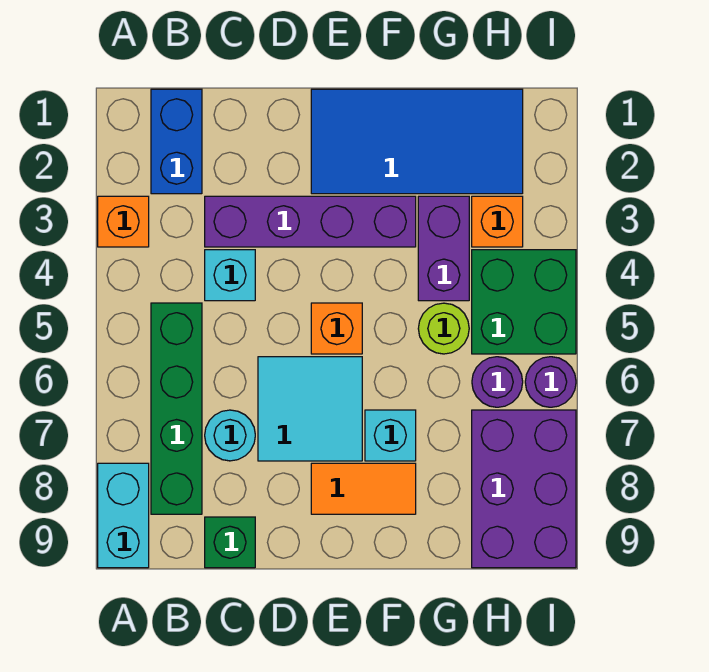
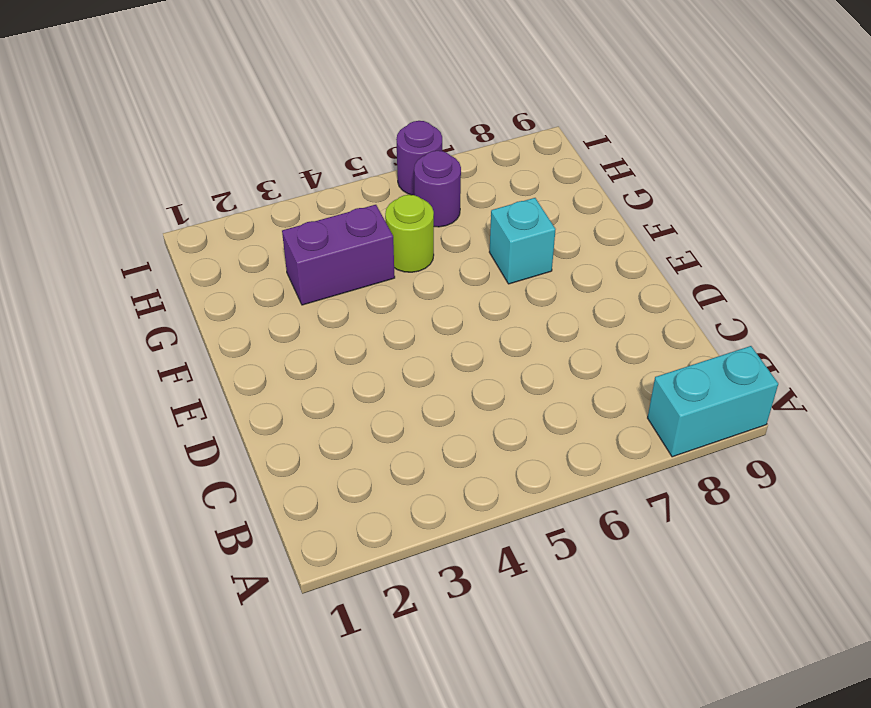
none -> orange 1x1 brick [98,196,149,247]
none -> blue 1x2 brick [151,89,202,194]
none -> green 1x4 brick [151,303,202,514]

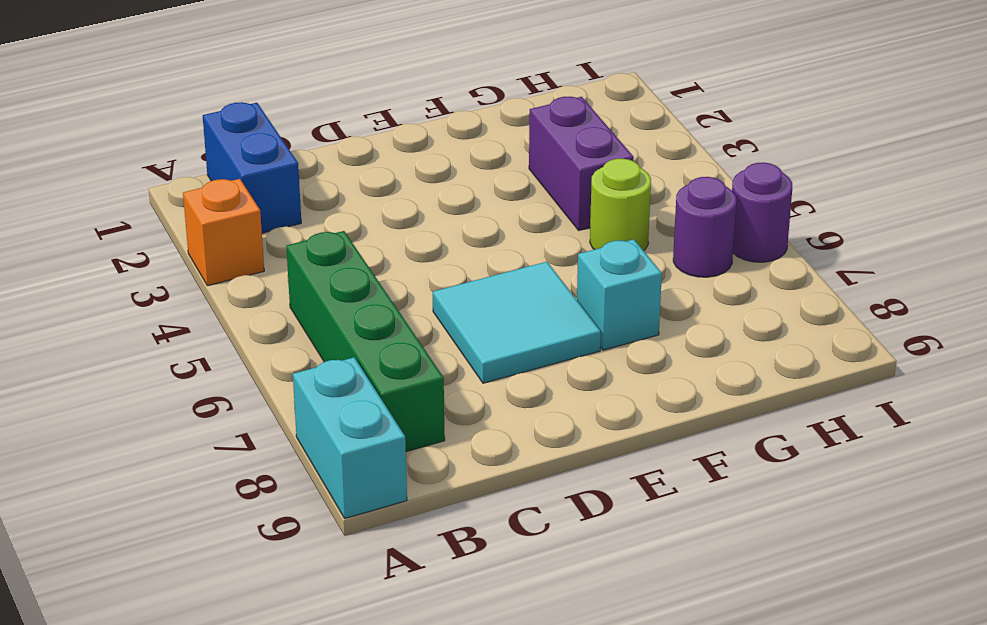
none -> purple 1x4 brick [205,196,416,247]
none -> cyan 1x1 brick [205,250,255,301]
none -> cyan 1x1 round brick [205,410,255,461]

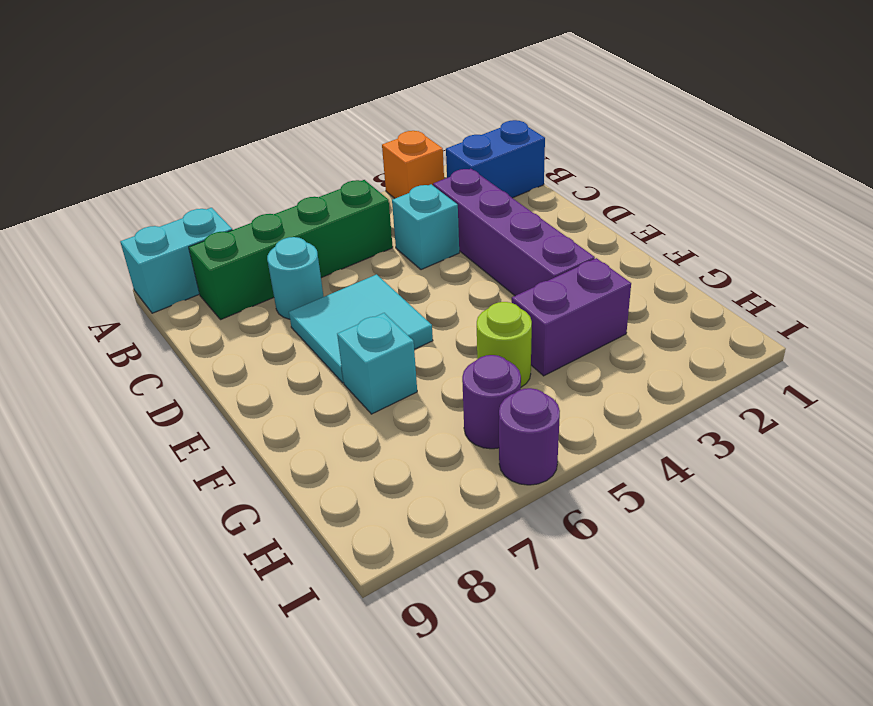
none -> green 1x1 brick [205,517,255,568]
none -> blue 2x4 tile [311,89,523,194]
none -> orange 1x1 brick [311,303,362,354]

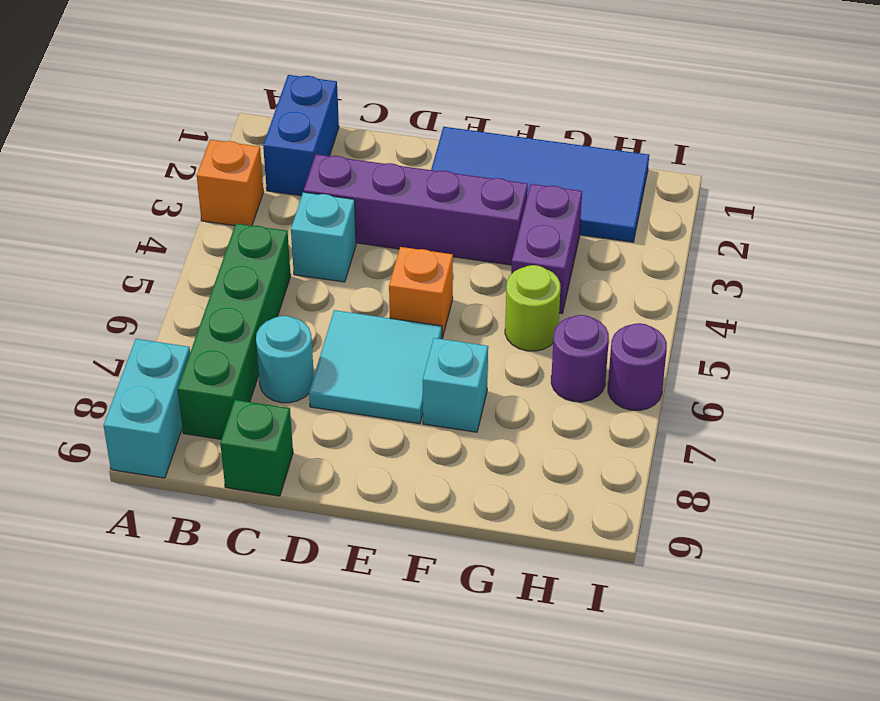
none -> orange 1x2 tile [311,463,416,514]
none -> orange 1x1 brick [472,196,523,247]
none -> green 2x2 brick [472,250,576,354]

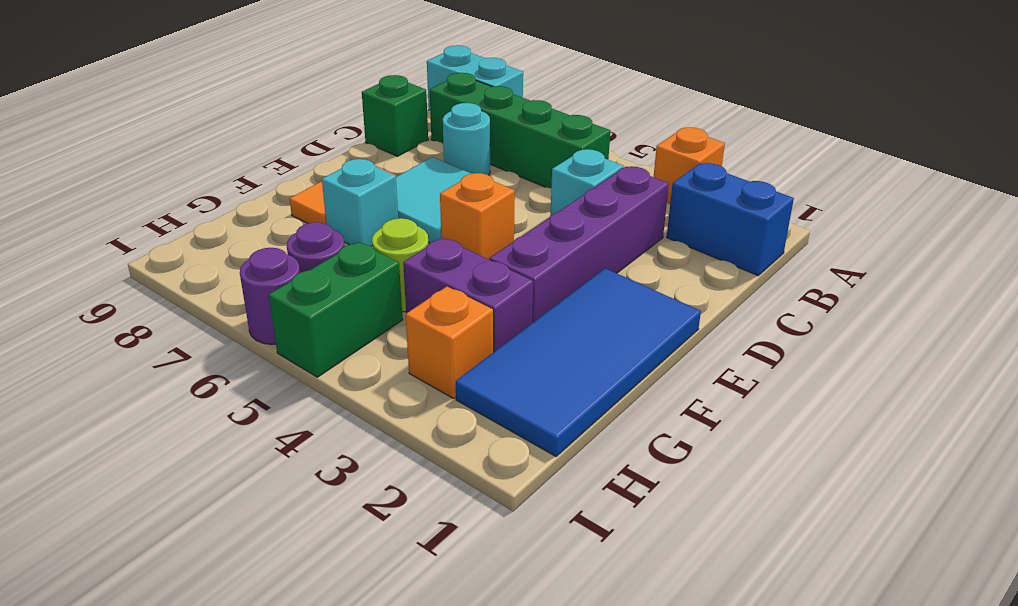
green 1x2 brick [269,242,403,377] -> green 2x2 brick [472,250,576,354]
none -> purple 2x3 brick [472,410,576,568]

